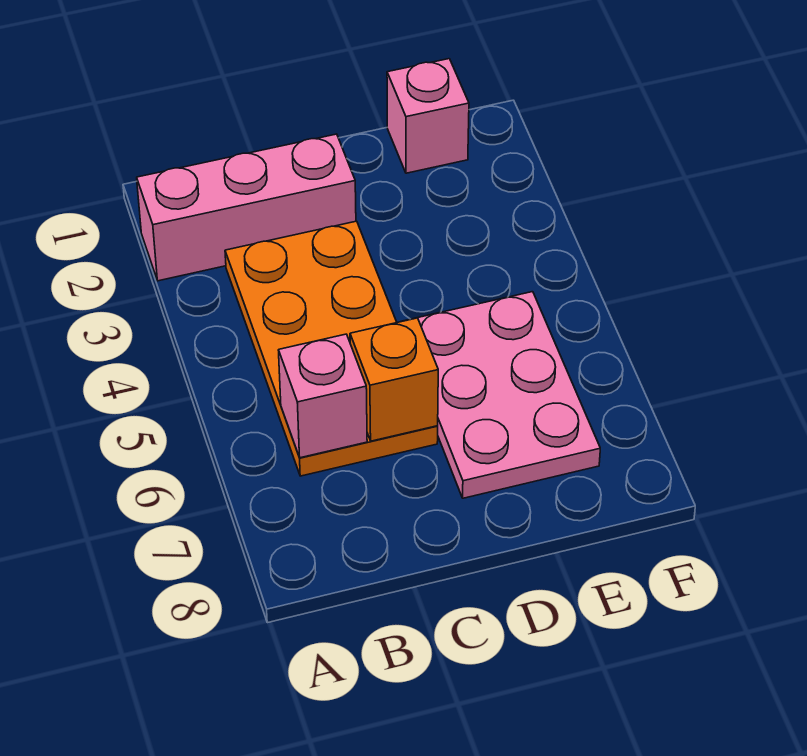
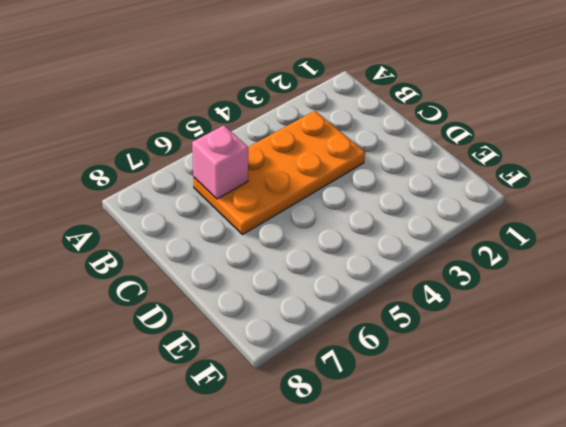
none -> pink 1x3 brick [137,134,356,281]
none -> pink 2x3 plate [401,292,600,498]

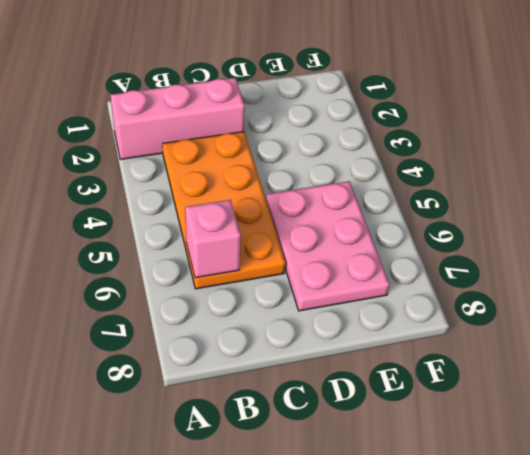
none -> pink 1x1 brick [387,59,469,173]
none -> orange 1x1 brick [350,318,438,441]

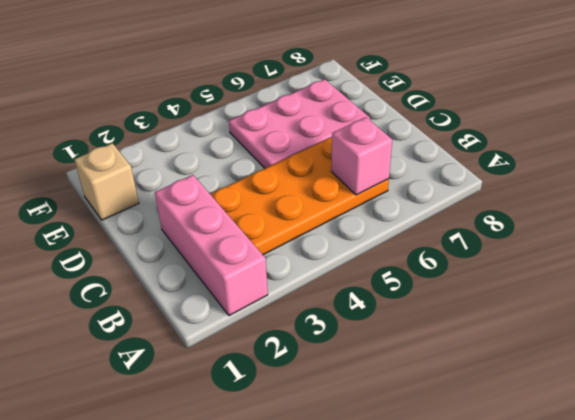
tan 1x1 brick [74,143,139,220] -> pink 1x1 brick [387,59,469,173]
none -> orange 1x1 brick [350,318,438,441]

